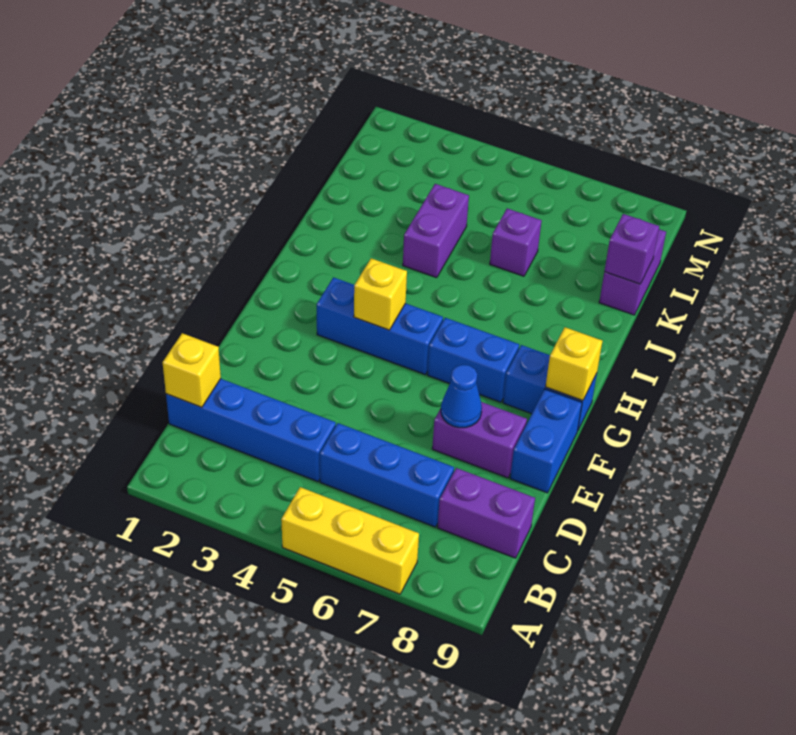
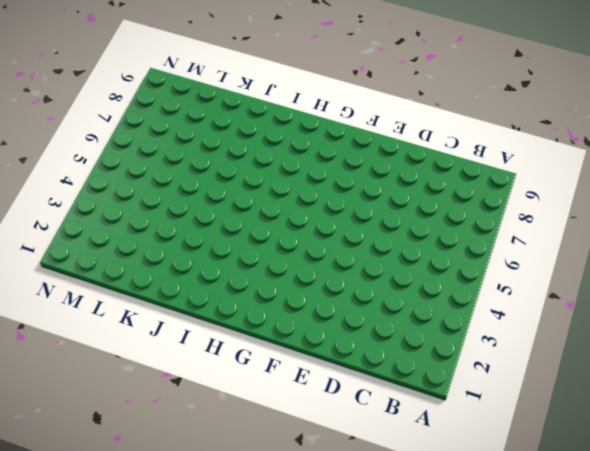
none -> yellow 1x3 brick [281,487,419,594]
none -> blue 1x4 brick [166,379,336,482]
none -> blue 1x3 brick [320,423,454,527]

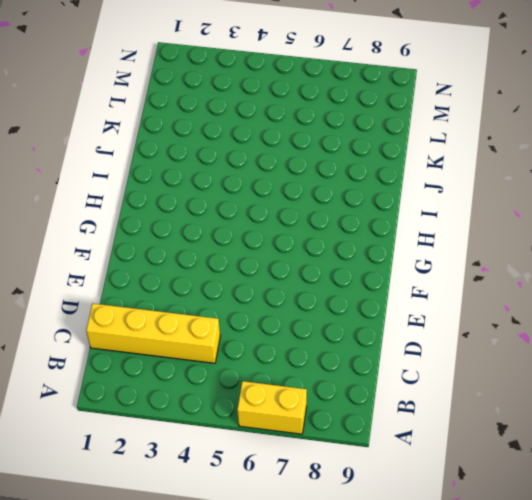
yellow 1x2 brick [237,381,307,434] -> yellow 1x3 brick [281,487,419,594]
yellow 1x4 brick [86,304,220,363] -> blue 1x4 brick [166,379,336,482]
none -> blue 1x3 brick [320,423,454,527]
none -> purple 1x2 brick [437,468,535,558]
none -> purple 1x2 brick [432,402,527,478]

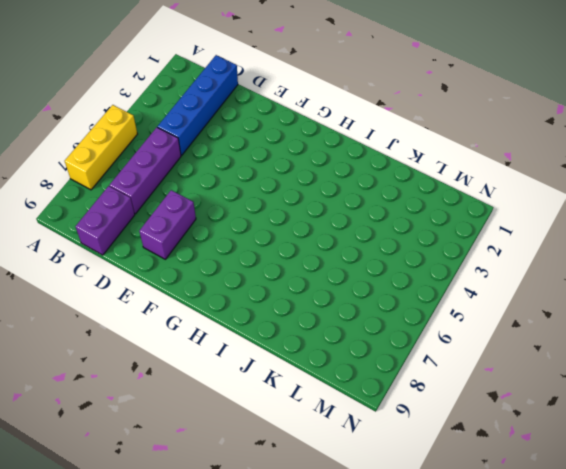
purple 1x3 brick [110,127,181,214] -> blue 1x3 brick [320,423,454,527]
none -> blue 1x2 brick [510,389,582,493]
none -> blue 1x3 brick [317,277,443,375]
none -> blue 1x2 brick [427,318,519,402]

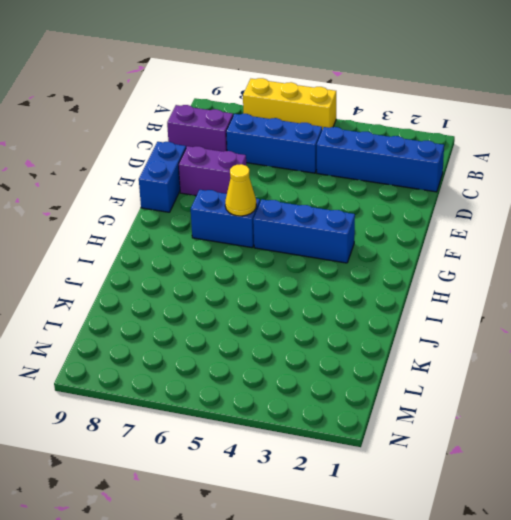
yellow 1x1 cone [225,164,256,216] -> none
none -> blue 1x2 brick [503,345,597,430]
none -> purple 1x2 brick [403,184,469,278]
none -> purple 1x1 brick [490,208,542,276]

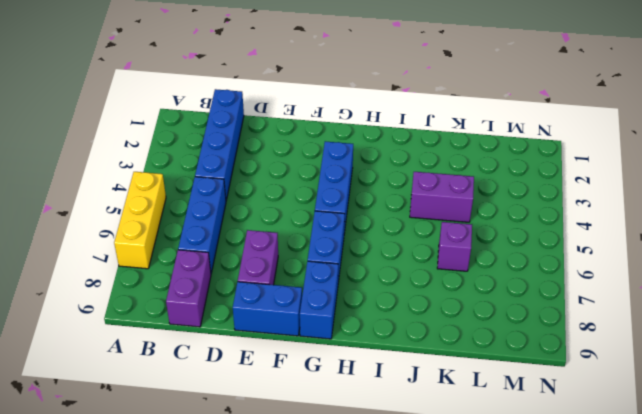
none -> purple 1x2 brick [599,229,666,315]
none -> yellow 1x1 brick [163,333,221,407]
none -> blue 1x1 cone [441,365,482,428]

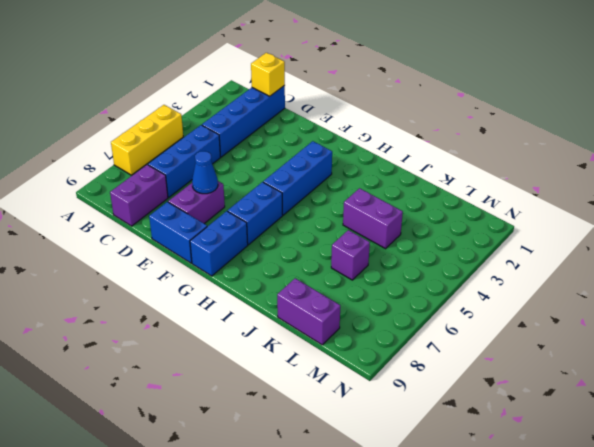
none -> yellow 1x1 brick [354,258,407,330]
none -> yellow 1x1 brick [546,327,602,401]
none -> purple 1x1 brick [604,214,659,284]

